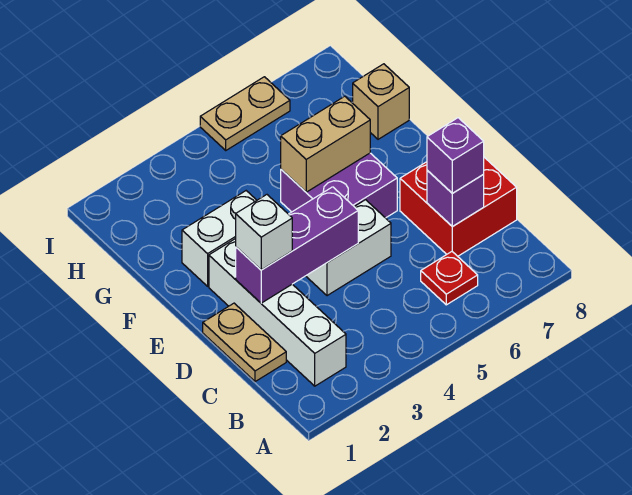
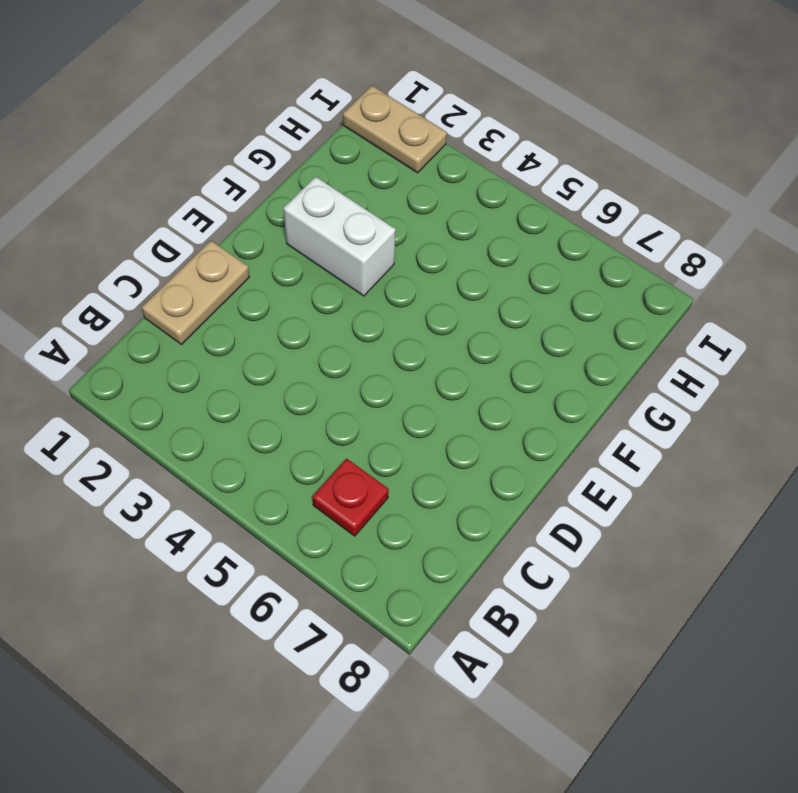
tan 1x2 plate [343,86,447,173] -> tan 1x2 plate moved to [200,77,290,150]
none -> white 1x4 brick [209,239,346,386]
none -> red 2x2 brick [400,157,517,256]
none -> white 1x2 brick [306,200,391,296]

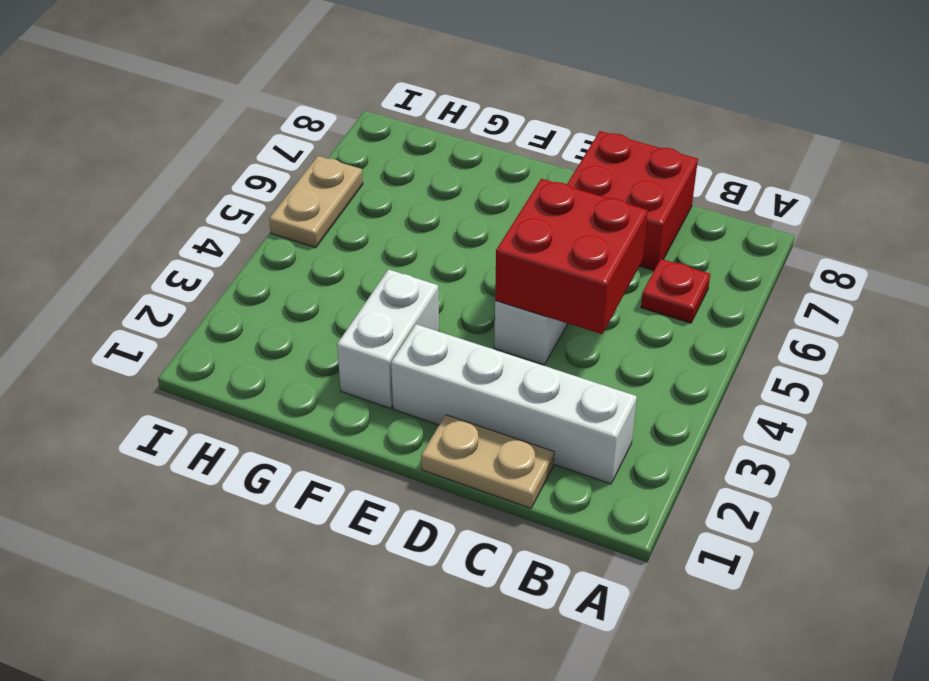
red 2x2 brick [495,179,648,334] -> purple 1x3 brick [236,187,358,303]
none -> purple 2x2 brick [281,153,397,218]
none -> tan 1x1 brick [353,64,409,139]
none -> purple 1x1 brick [427,170,484,227]

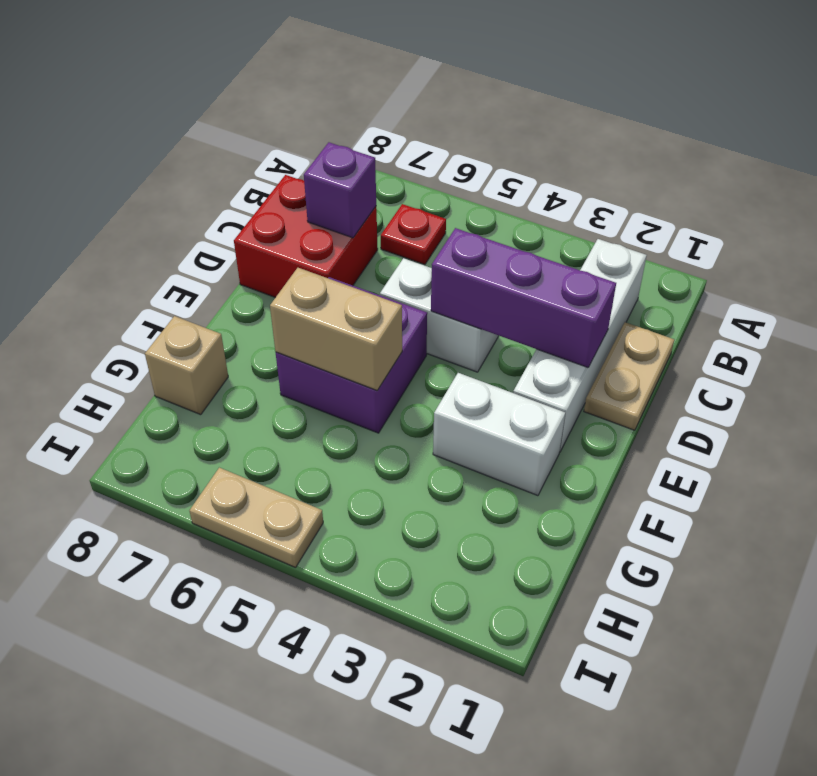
none -> purple 1x1 brick [427,118,484,193]
none -> white 1x1 brick [236,195,292,270]

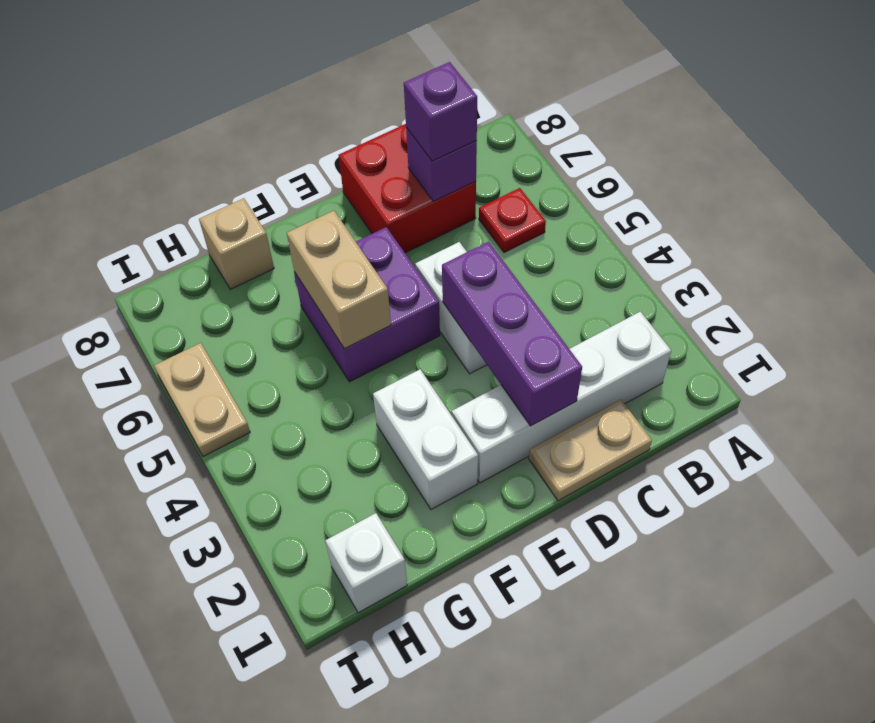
white 1x1 brick [325,513,407,613] -> white 1x1 brick moved to [236,195,292,270]

